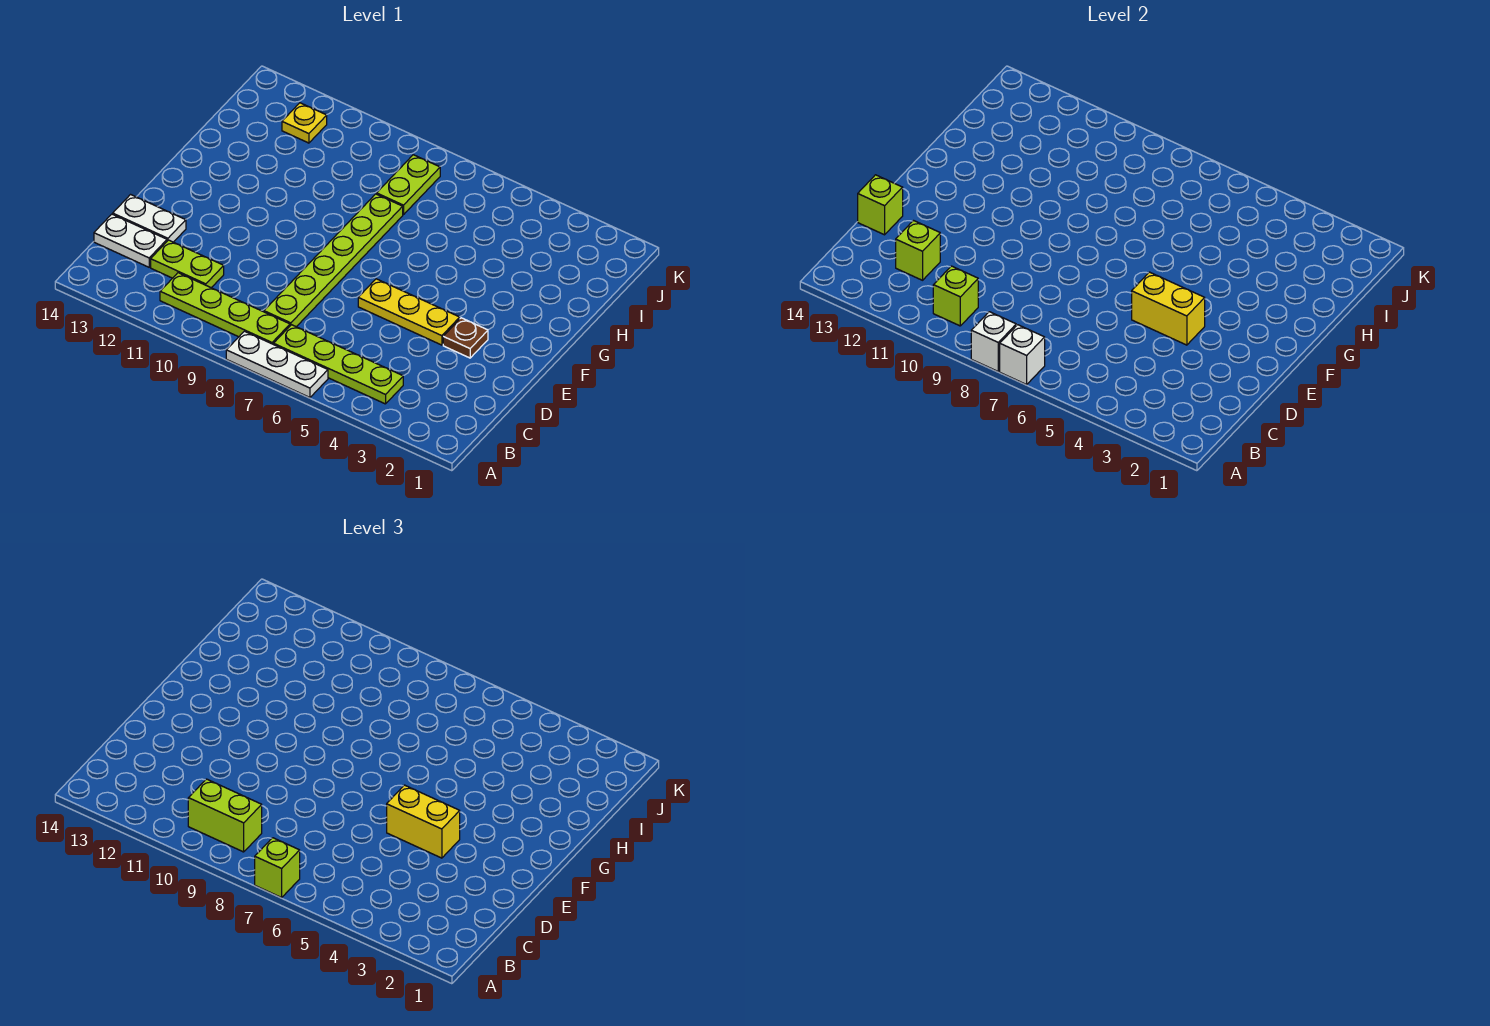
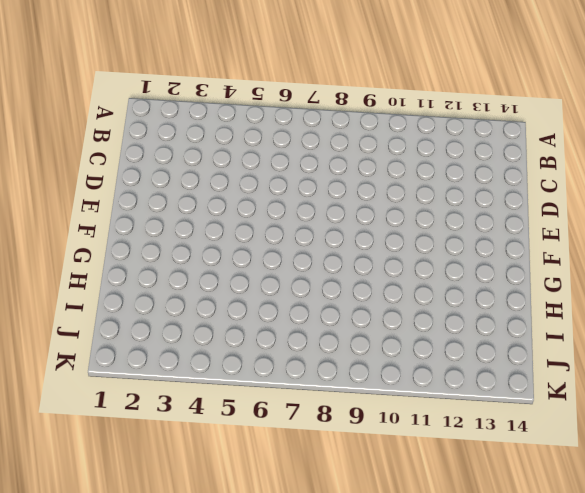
none -> white 1x3 plate [226,331,328,397]
none -> lime 1x4 plate [274,325,403,404]
none -> lime 1x4 plate [160,273,290,344]

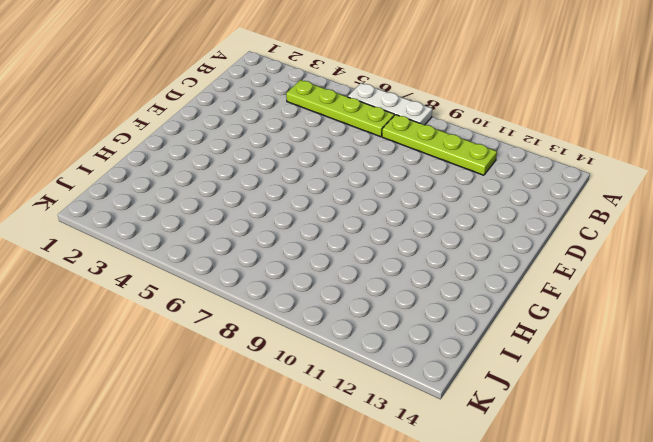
none -> lime 1x6 plate [264,194,403,327]
none -> lime 1x2 plate [151,240,224,288]
none -> white 1x2 plate [94,214,167,267]

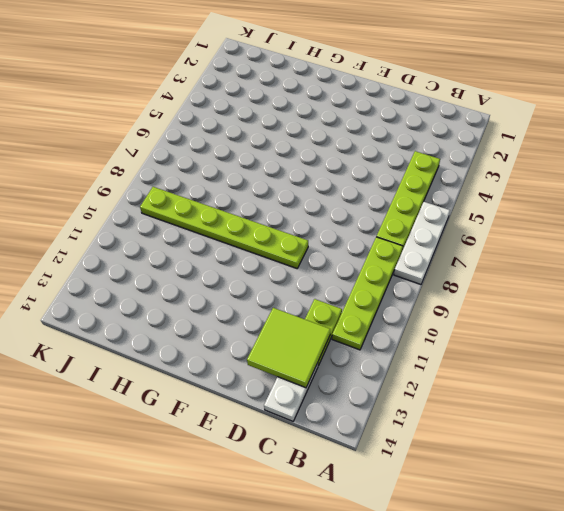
lime 2x2 tile [247,308,330,388] -> lime 1x1 brick [896,221,940,280]
lime 1x6 plate [140,187,308,268] -> lime 1x6 plate moved to [264,194,403,327]
none -> white 1x2 plate [113,195,186,242]
none -> brown 1x1 plate [443,318,488,358]
none -> yellow 1x3 plate [358,279,460,345]

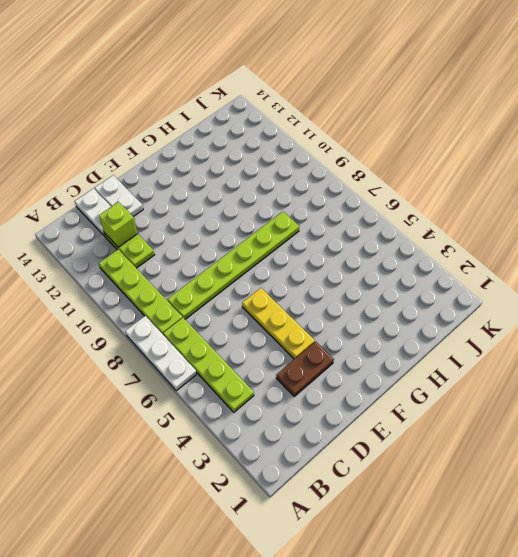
brown 1x2 plate [276,341,334,396] -> brown 1x1 plate [443,318,488,358]
none -> lime 1x2 plate [377,155,440,215]
none -> yellow 1x1 plate [282,103,327,143]
none -> white 1x1 brick [1000,325,1045,384]

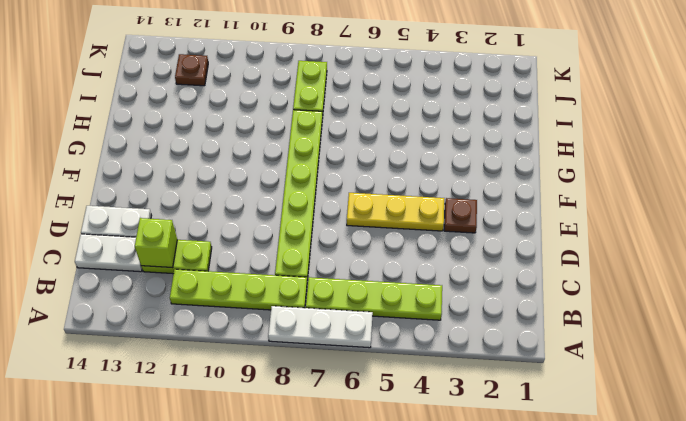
brown 1x1 plate [175,54,208,86] -> yellow 1x1 plate [282,103,327,143]
none -> white 1x1 brick [1000,325,1045,384]
none -> white 1x1 brick [971,312,1016,371]
none -> lime 1x1 brick [933,266,978,326]

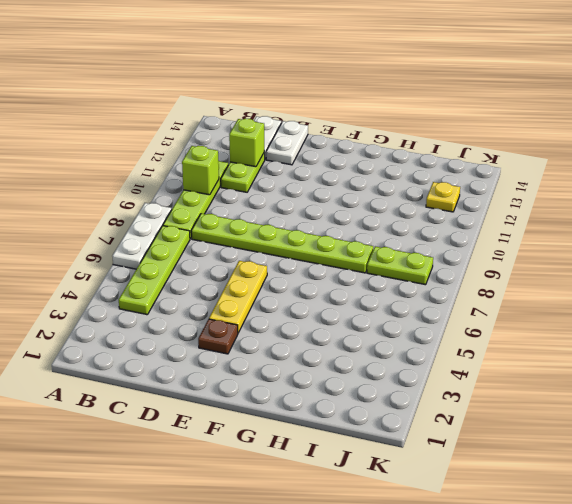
none -> white 1x1 brick [1000,325,1045,384]
none -> white 1x1 brick [971,312,1016,371]
none -> lime 1x1 brick [858,175,903,235]

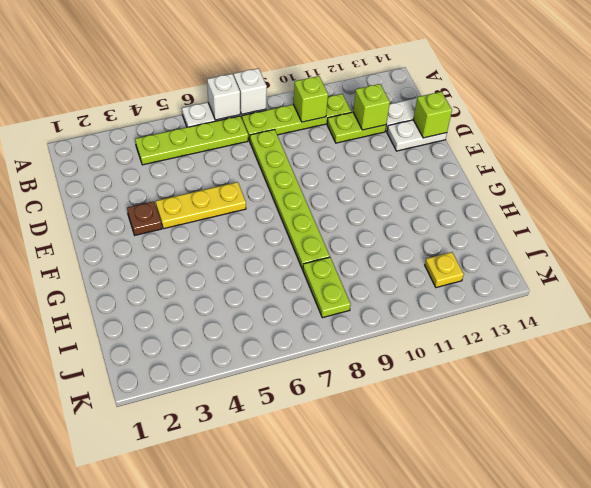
none -> yellow 1x2 brick [1132,272,1205,345]
none -> lime 1x1 brick [255,838,300,897]
none -> lime 1x2 brick [188,779,262,852]

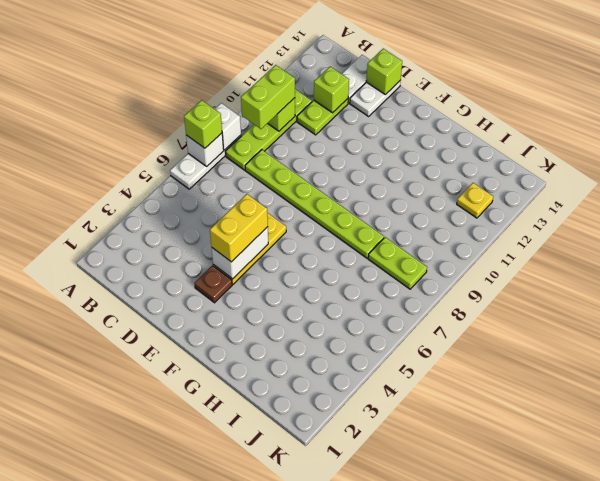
white 1x2 brick [212,227,268,279] -> yellow 1x2 brick [1132,272,1205,345]
none -> lime 1x4 plate [274,325,403,404]

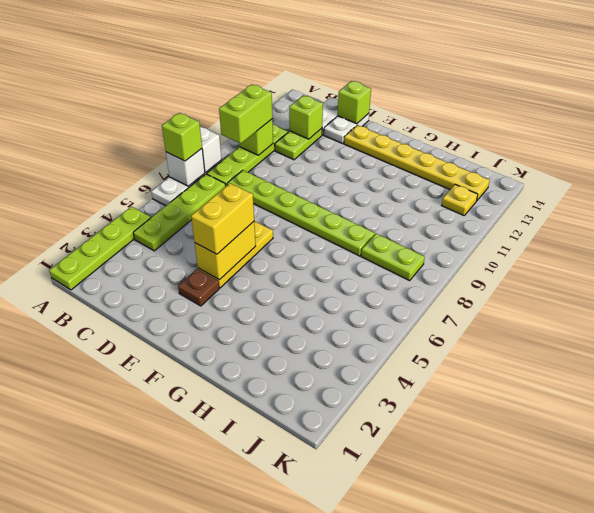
lime 1x4 plate [49,207,151,290] -> none
yellow 1x6 plate [344,125,490,201] -> none

